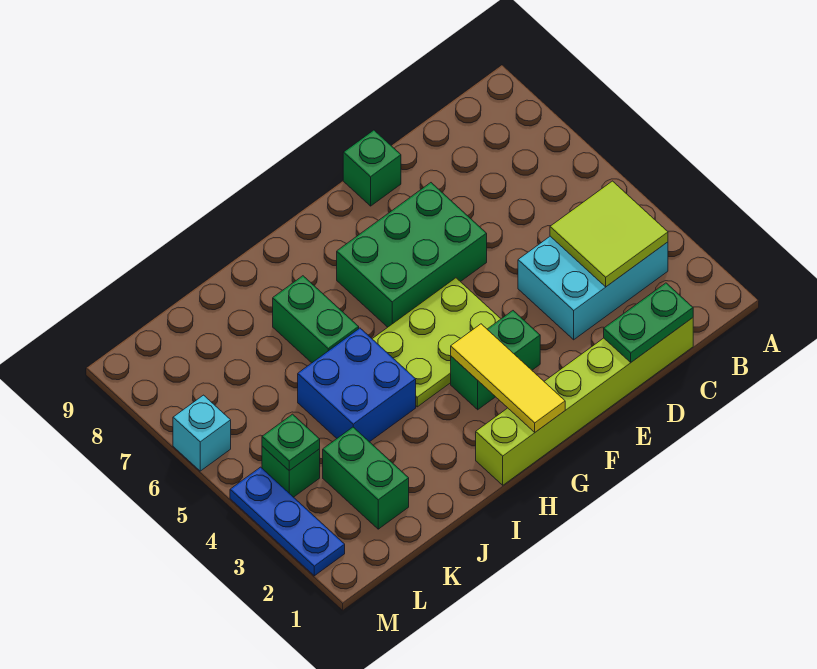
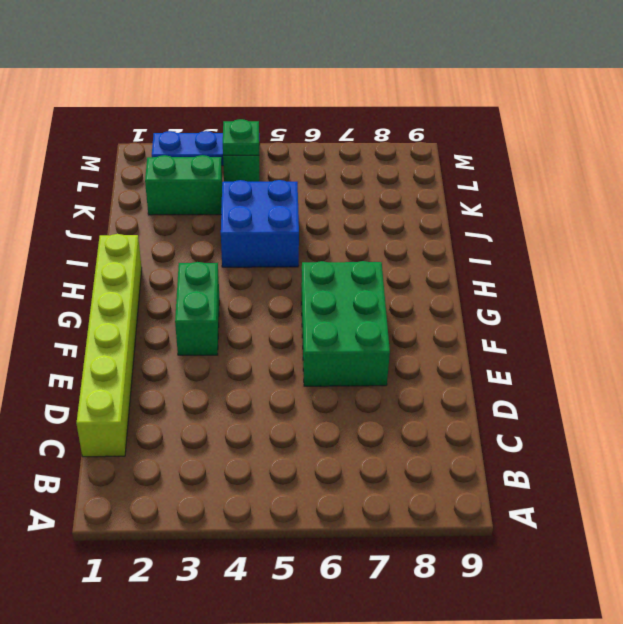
none -> cyan 2x3 brick [518,236,668,340]
none -> green 1x1 brick [343,130,401,206]
none -> lime 2x3 plate [372,278,501,407]

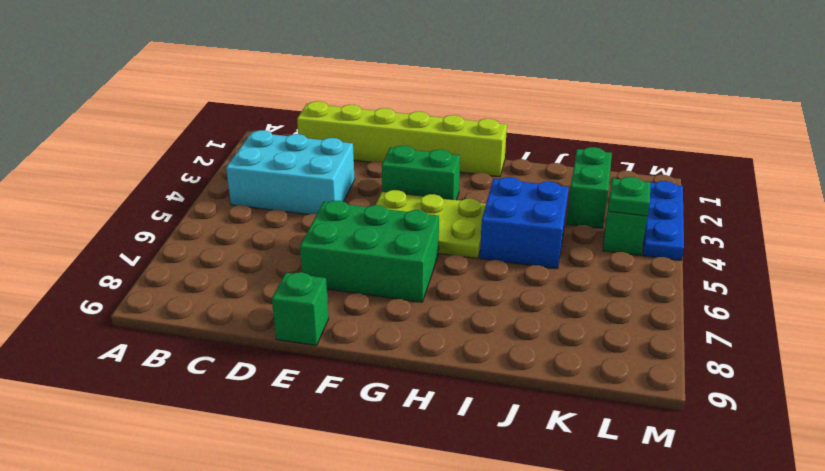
none -> green 1x2 brick [273,276,359,363]
none -> cyan 1x1 brick [173,395,231,471]
none -> lime 2x2 tile [550,181,668,287]

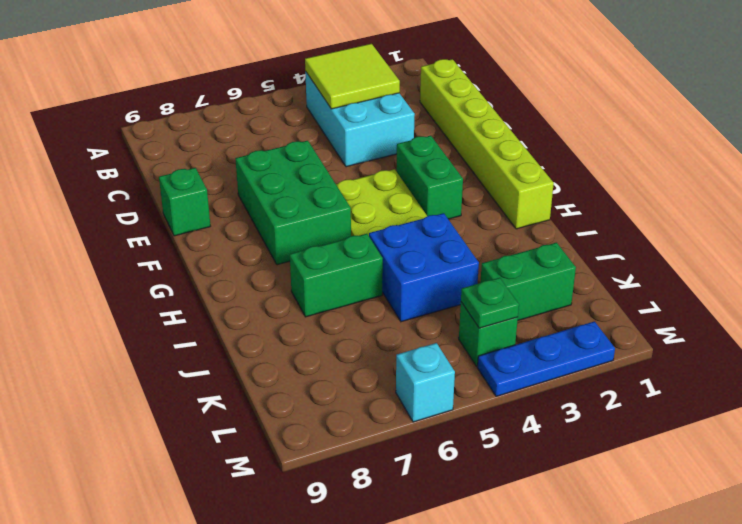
none -> green 1x2 plate [604,283,693,362]
none -> yellow 1x3 tile [451,324,565,432]

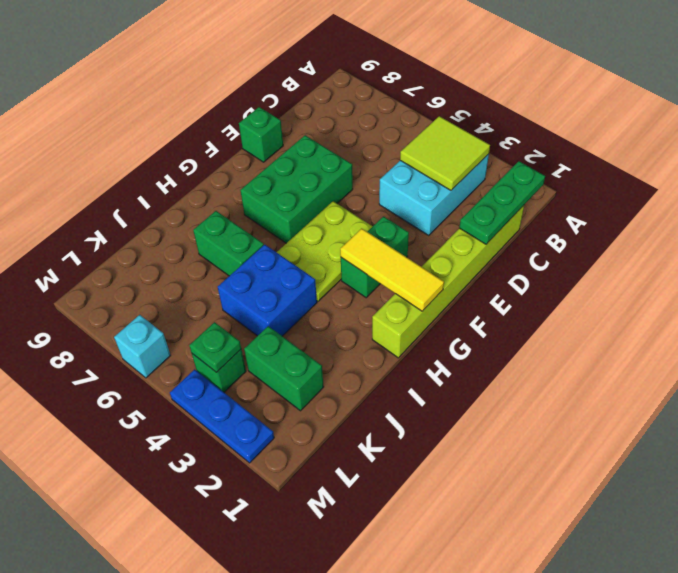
green 1x3 plate [459,161,545,244] -> green 1x2 plate [604,283,693,362]

